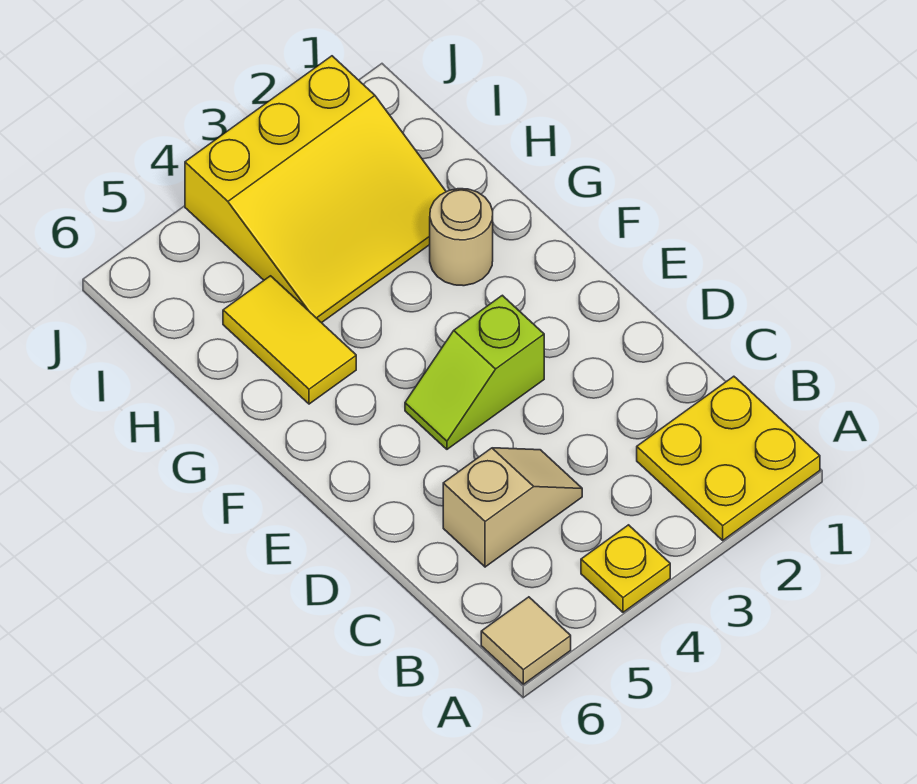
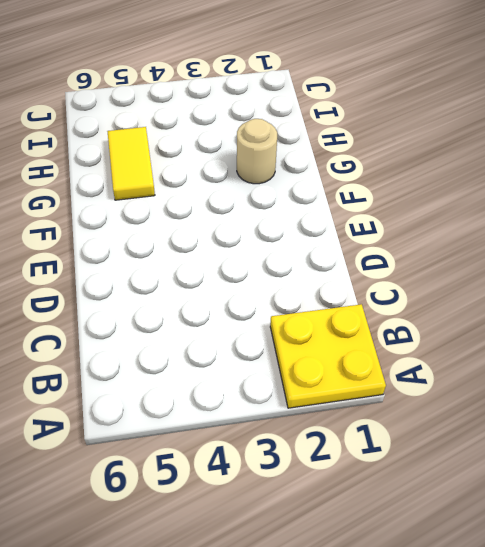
none -> yellow 1x1 plate [581,525,670,612]
none -> tan 1x1 tile [481,597,571,684]

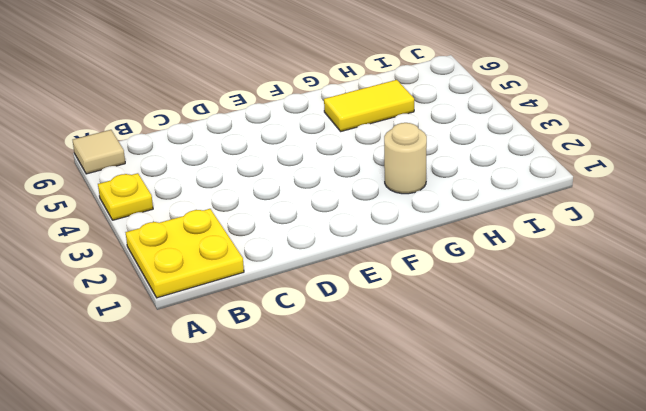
none -> tan 1x2 slope [443,448,582,567]
none -> lime 1x2 slope [405,295,544,449]

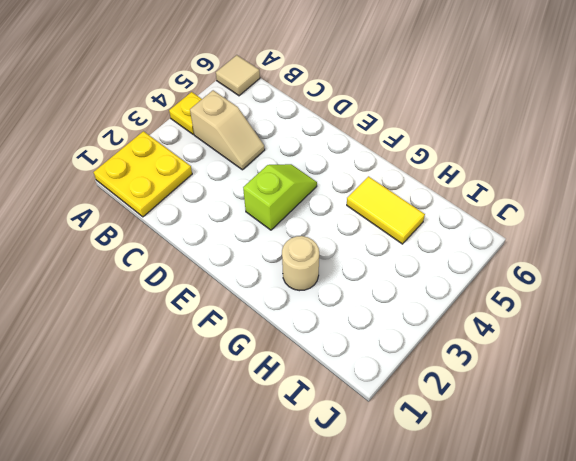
tan 1x2 slope [190,90,265,170] -> tan 1x2 slope turned to [443,448,582,567]
none -> yellow 3x3 slope [185,56,446,323]

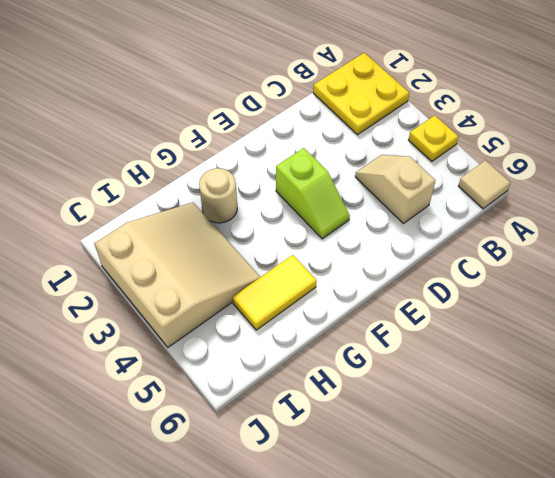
tan 3x3 slope [94,202,260,347] -> yellow 3x3 slope [185,56,446,323]

